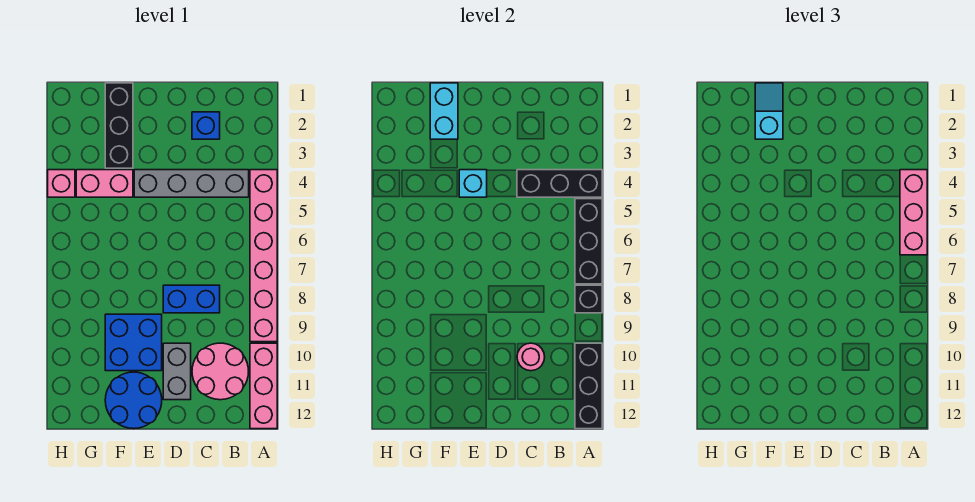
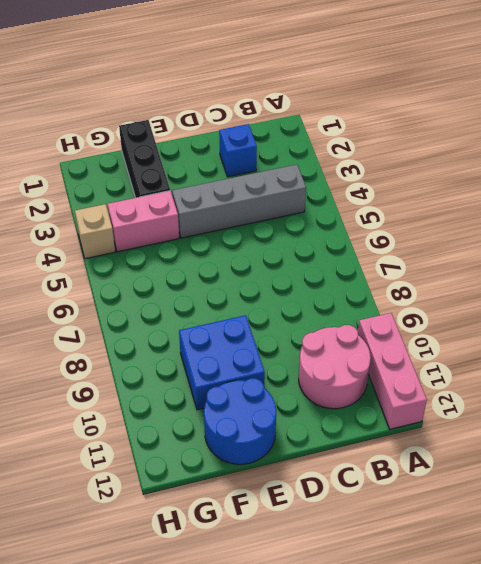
tan 1x1 brick [75,204,115,259] -> pink 1x1 brick [48,170,75,197]
none -> pink 1x6 brick [250,170,277,342]
none -> blue 1x2 brick [163,285,220,313]
none -> grey 1x2 brick [163,343,191,400]

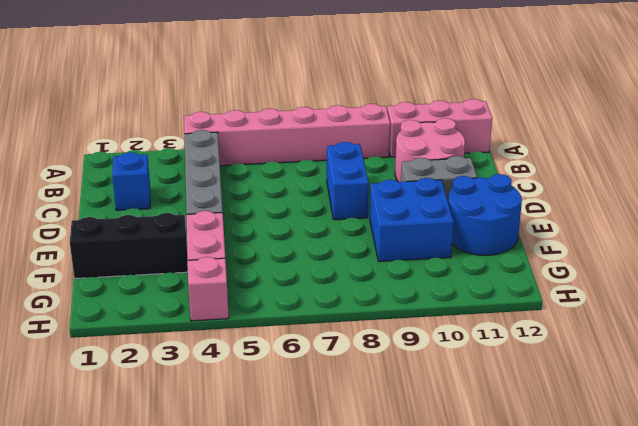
none -> black 1x3 brick [517,170,602,197]
none -> black 1x3 brick [575,199,602,284]
none -> black 1x1 brick [575,285,602,313]

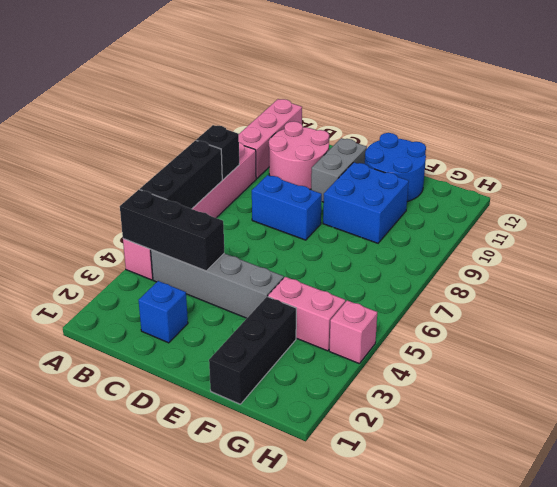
none -> black 1x3 brick [575,343,602,429]
none -> pink 1x1 round brick [517,343,545,371]
none -> cyan 1x1 brick [459,170,487,197]

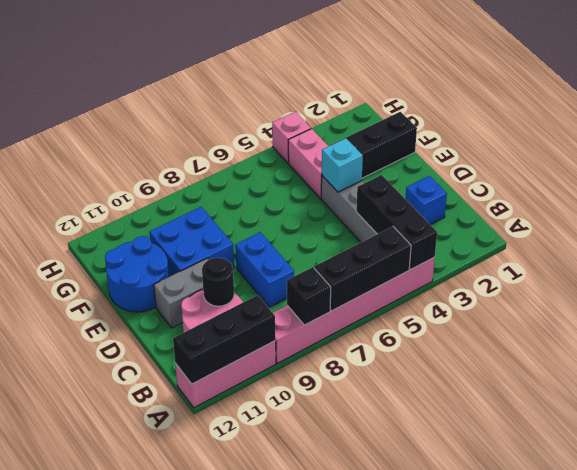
black 1x1 round brick [202,258,234,306] -> pink 1x1 round brick [517,343,545,371]
none -> cyan 1x2 brick [430,83,458,139]
none -> pink 1x3 brick [900,170,927,255]
none -> cyan 1x2 slope [755,83,783,139]

